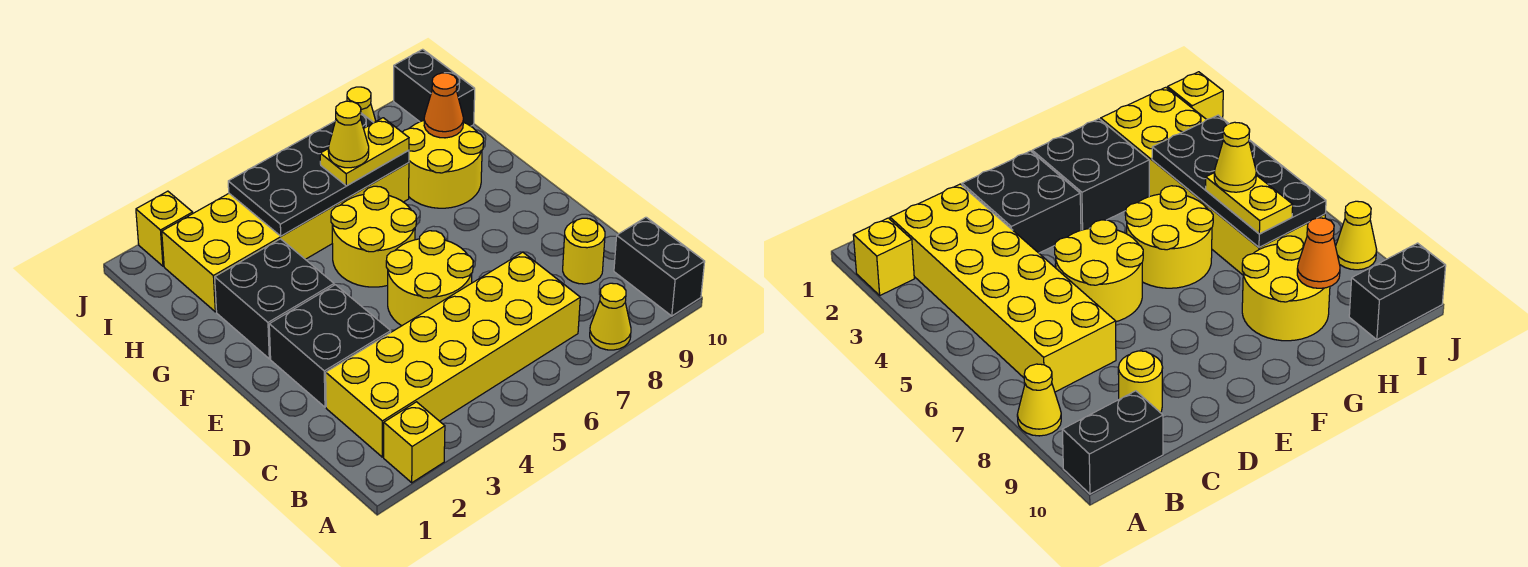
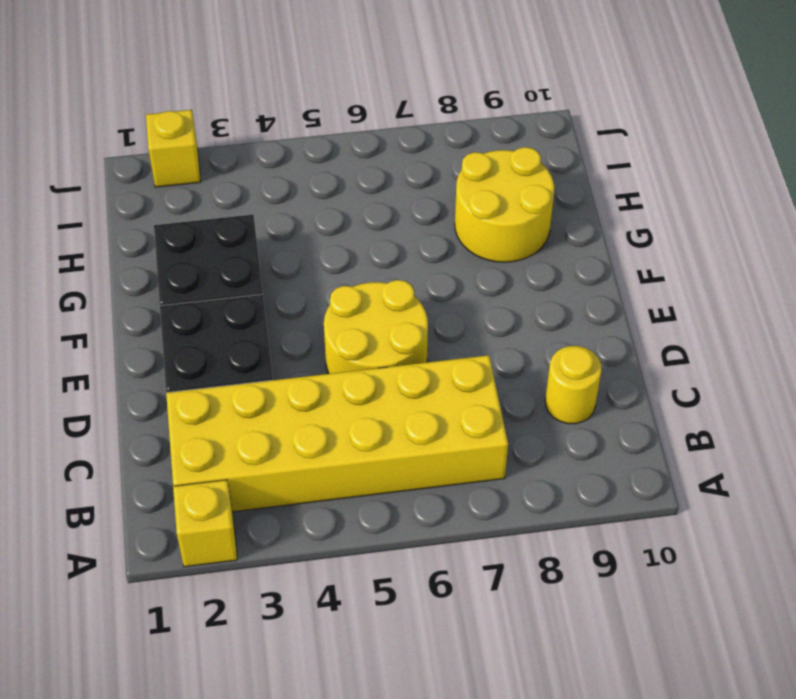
none -> yellow 1x1 cone [590,283,631,350]
none -> black 1x2 brick [614,217,705,316]
none -> yellow 2x2 round brick [331,186,416,287]

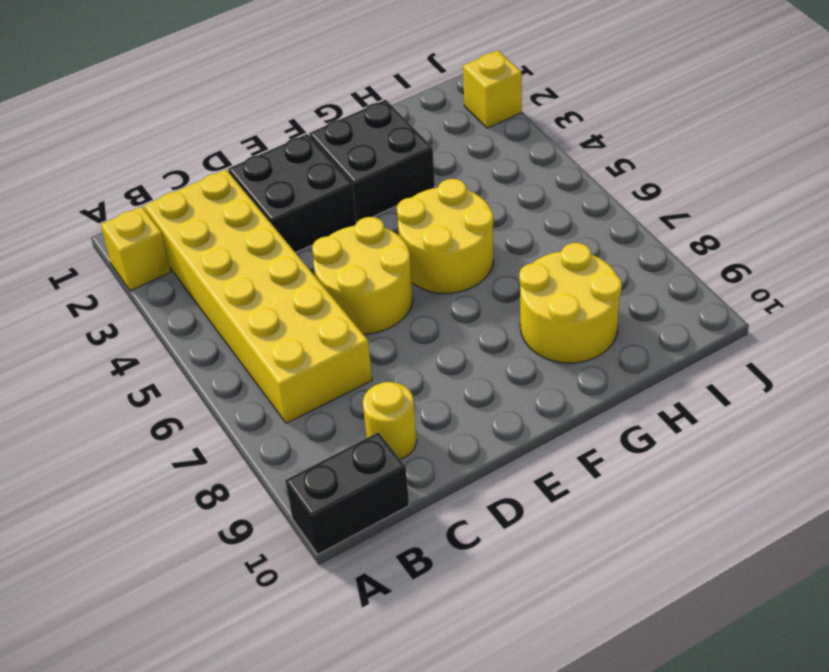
none -> yellow 1x1 cone [590,283,631,350]
none -> yellow 2x6 brick [162,163,409,312]
none -> black 1x2 brick [394,49,475,126]

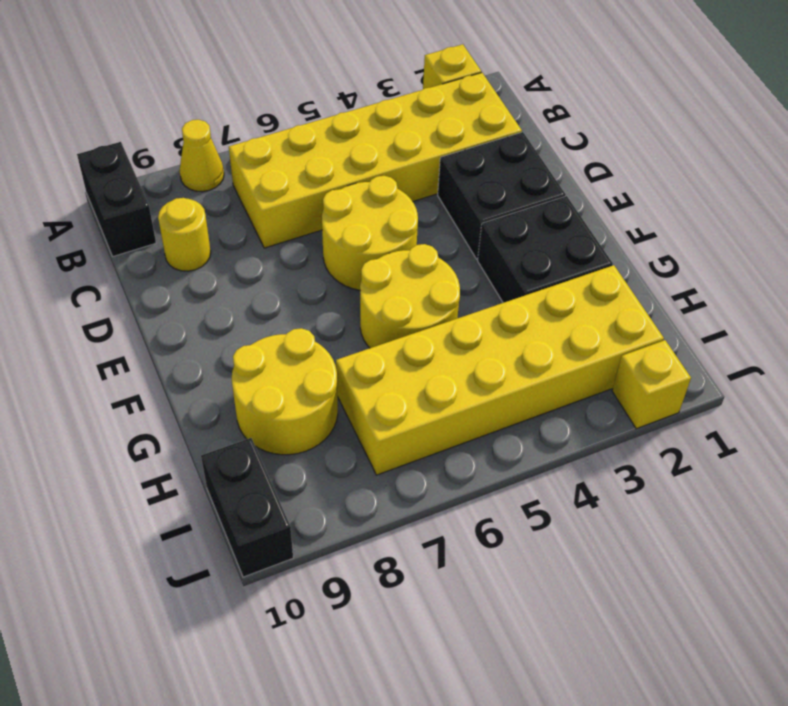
none -> yellow 1x1 cone [347,87,376,123]
none -> black 2x4 plate [228,113,409,236]
none -> orange 1x1 cone [424,73,463,138]

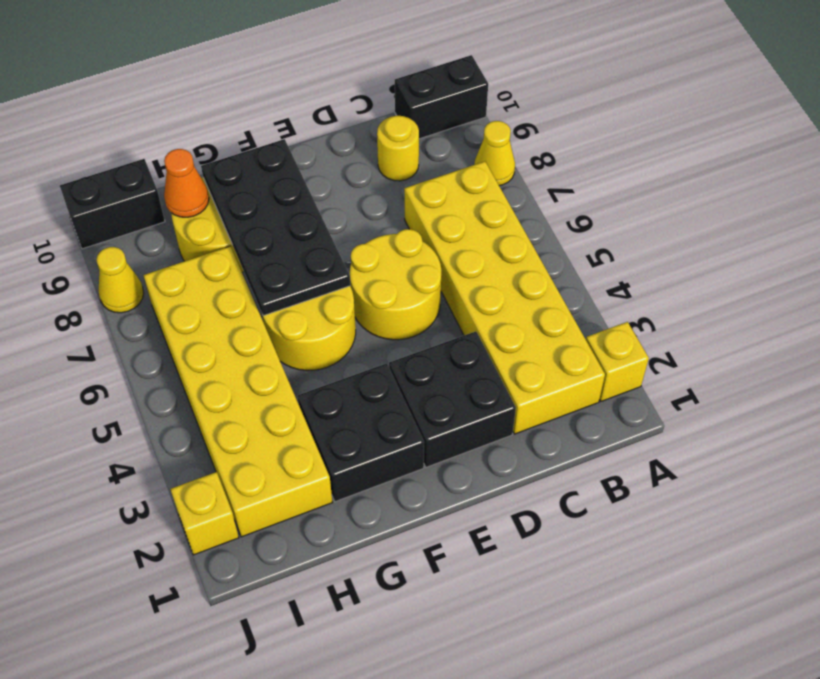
black 2x4 plate [201,139,350,316] -> black 2x4 plate moved to [228,113,409,236]
none -> yellow 1x2 plate [320,118,409,186]
none -> yellow 1x1 cone [328,101,369,168]

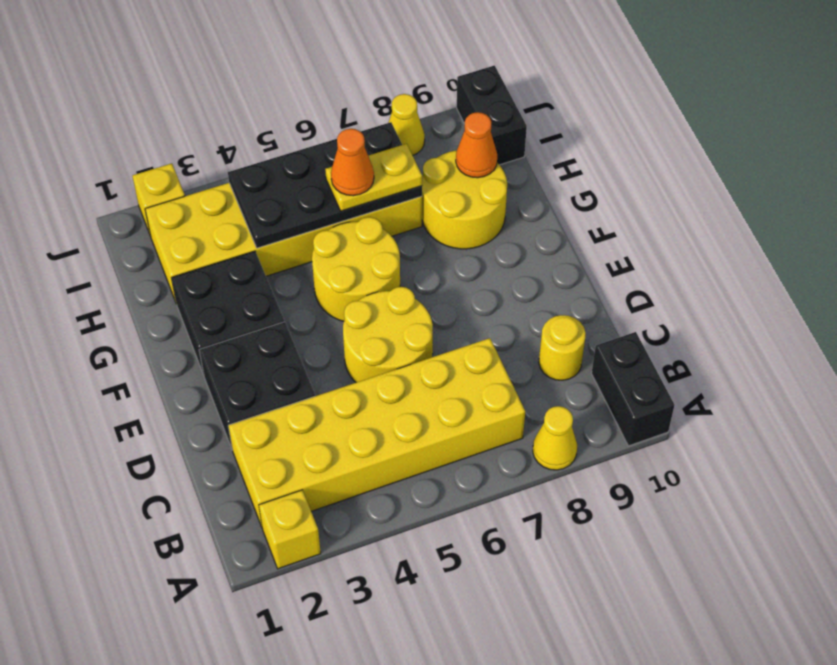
orange 1x1 cone [331,129,374,196] -> yellow 1x1 cone [328,101,369,168]

